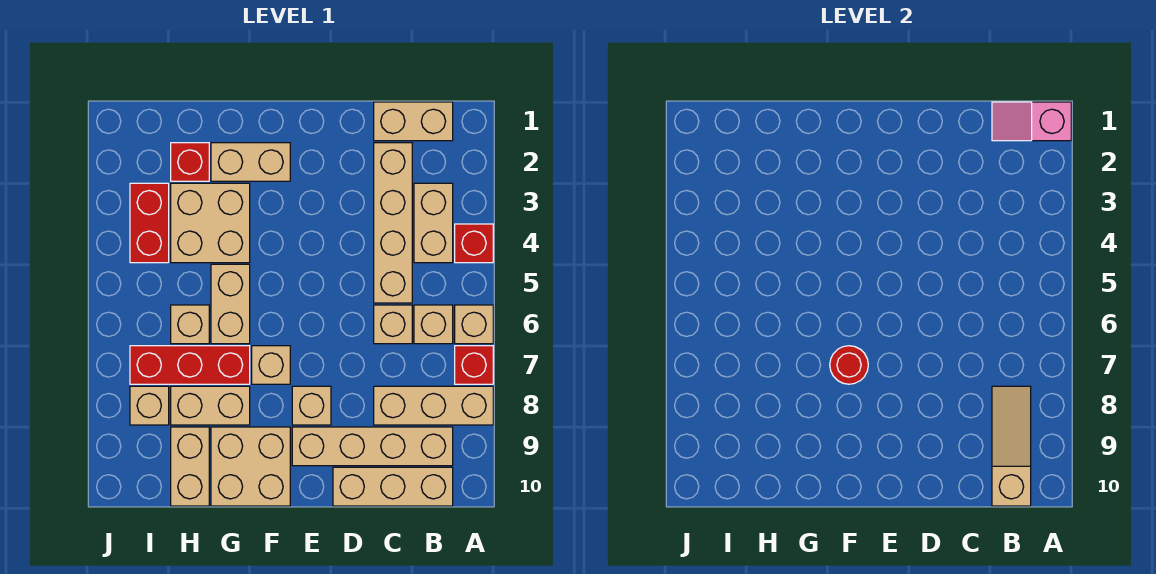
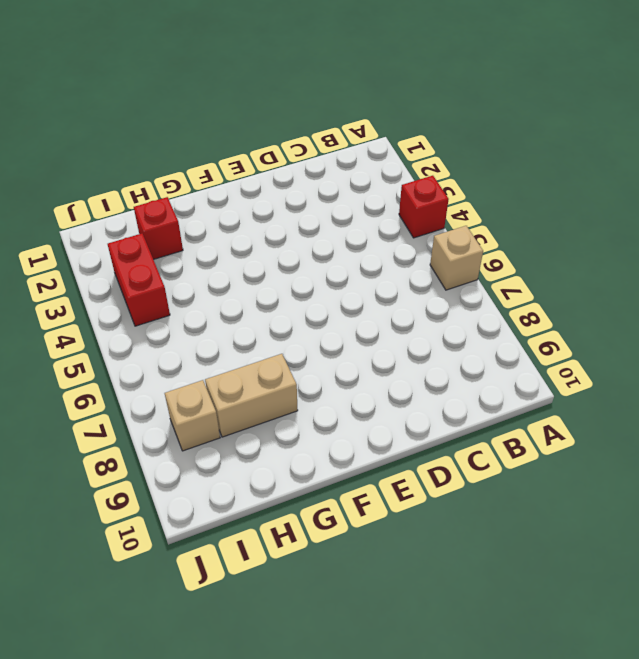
none -> red 1x1 brick [455,346,493,384]
none -> tan 1x3 brick [374,386,493,425]
none -> tan 1x2 brick [374,102,453,141]

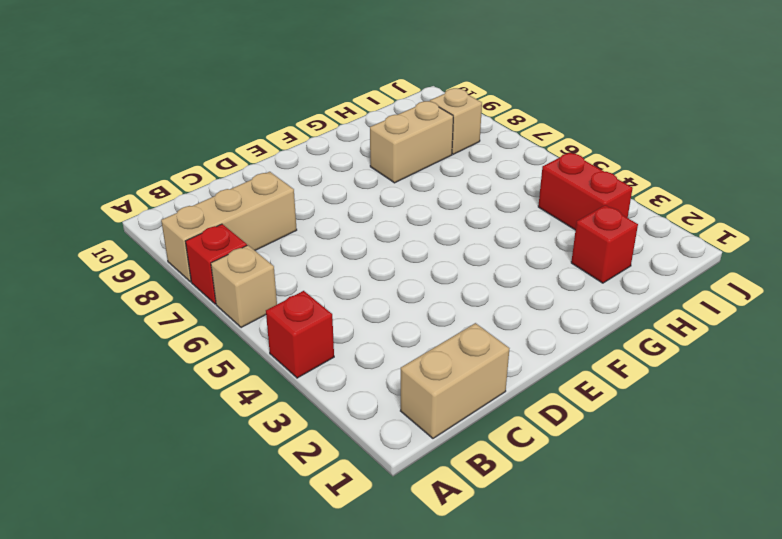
none -> tan 1x2 brick [414,183,453,263]
none -> tan 1x1 brick [414,305,453,344]
none -> tan 1x4 brick [292,427,453,466]

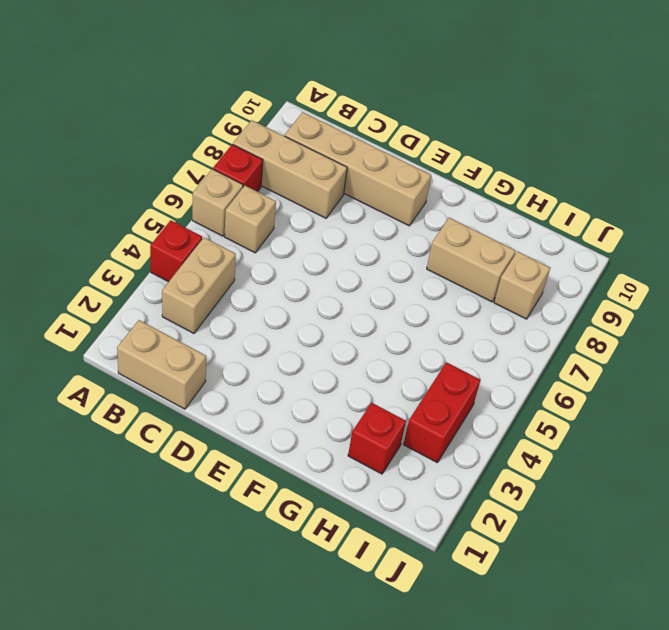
none -> tan 1x3 brick [333,467,453,506]
none -> tan 1x4 brick [374,143,412,303]
none -> tan 1x1 brick [374,305,412,344]

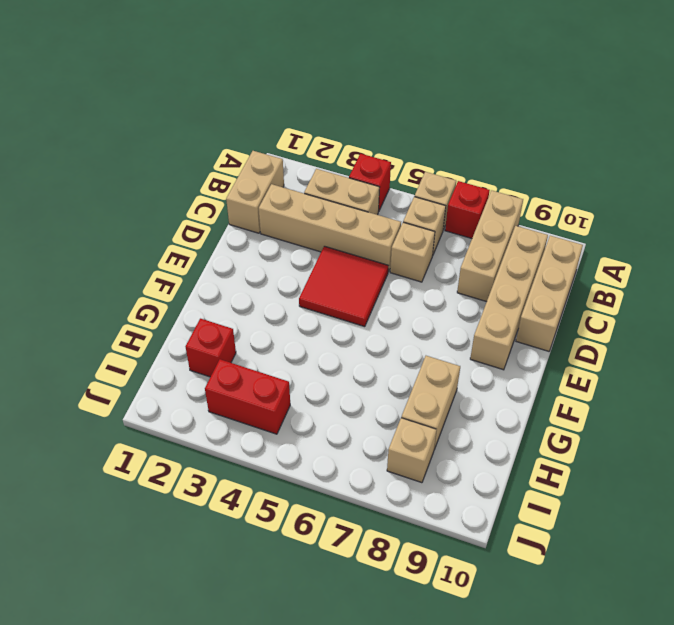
red 2x2 tile [299,246,388,327] -> none
none -> tan 1x1 brick [292,386,331,425]
none -> tan 1x2 brick [211,143,290,181]
none -> tan 1x1 brick [252,346,290,384]

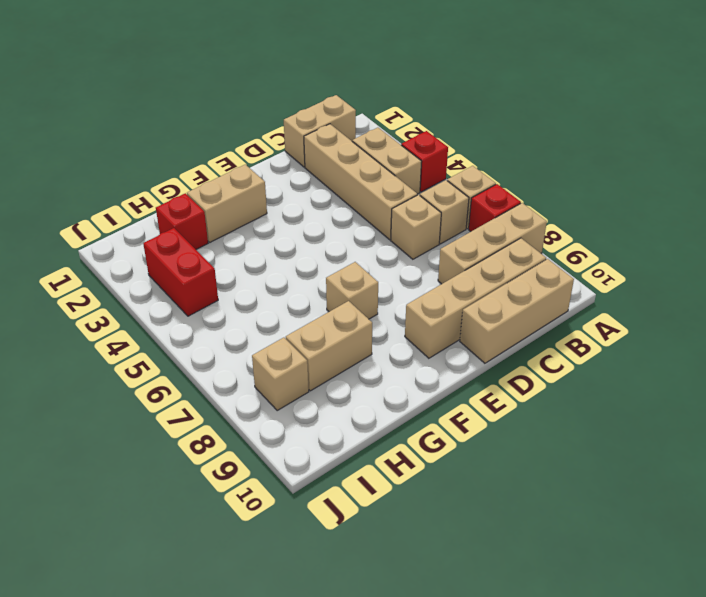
none -> tan 1x1 brick [292,386,331,425]
none -> tan 2x2 brick [211,427,290,506]
none -> tan 2x2 brick [171,183,250,263]

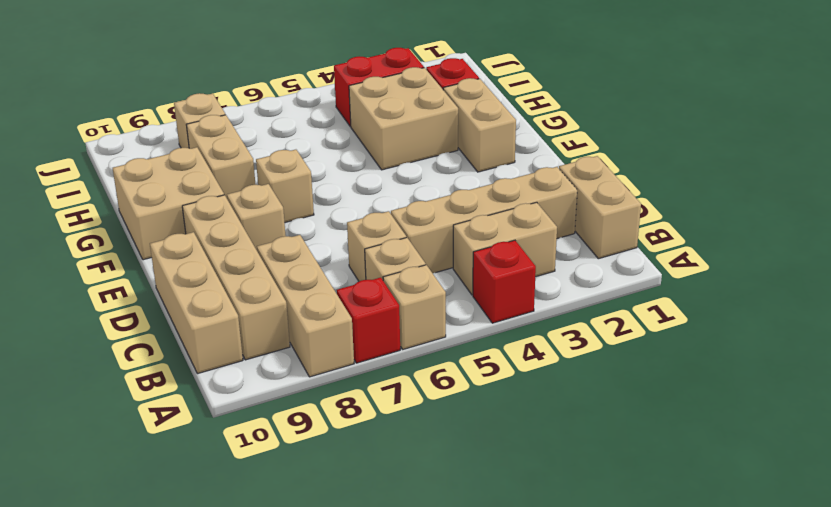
none -> tan 1x2 brick [211,264,250,344]
none -> red 1x3 brick [130,346,250,384]
none -> tan 1x1 brick [171,305,209,344]

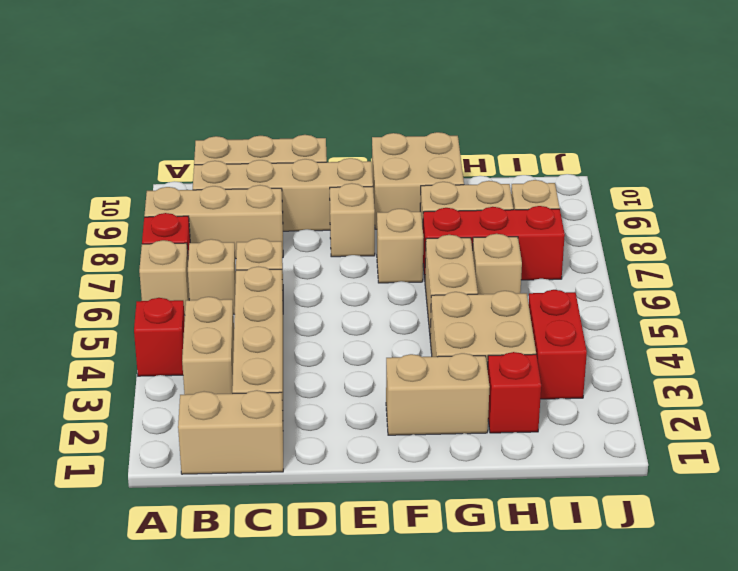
none -> tan 1x2 brick [171,427,209,506]
none -> pink 1x2 slope [992,102,1071,141]
none -> tan 1x3 slope [992,386,1031,506]

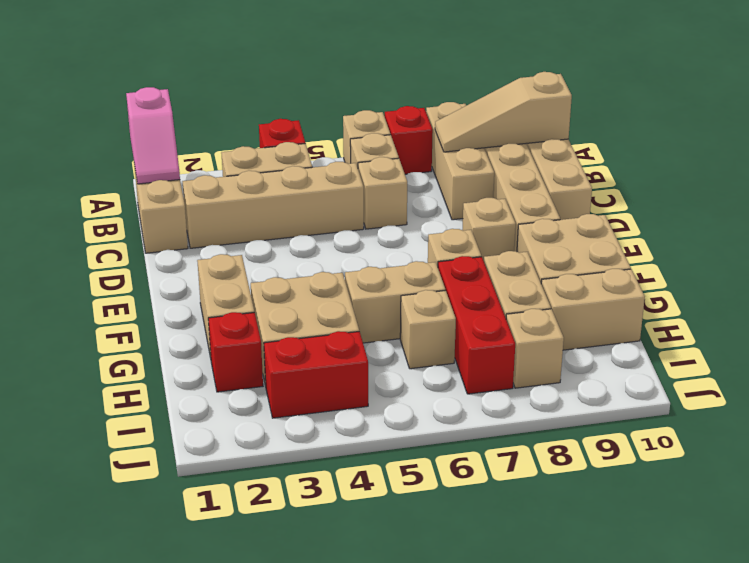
none -> red 1x1 round brick [830,346,868,384]

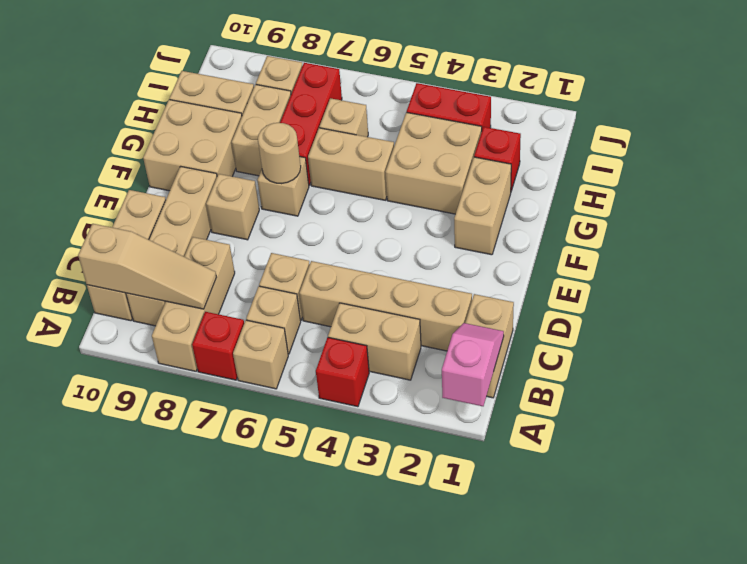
tan 1x1 round brick [258,123,301,184] -> red 1x1 round brick [830,346,868,384]

